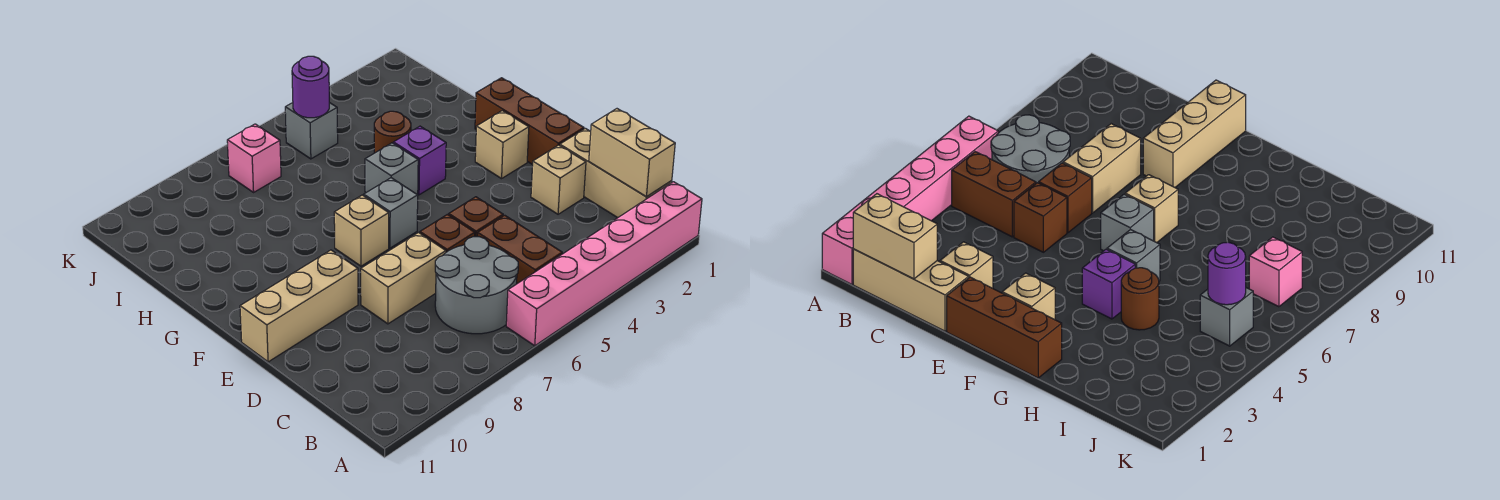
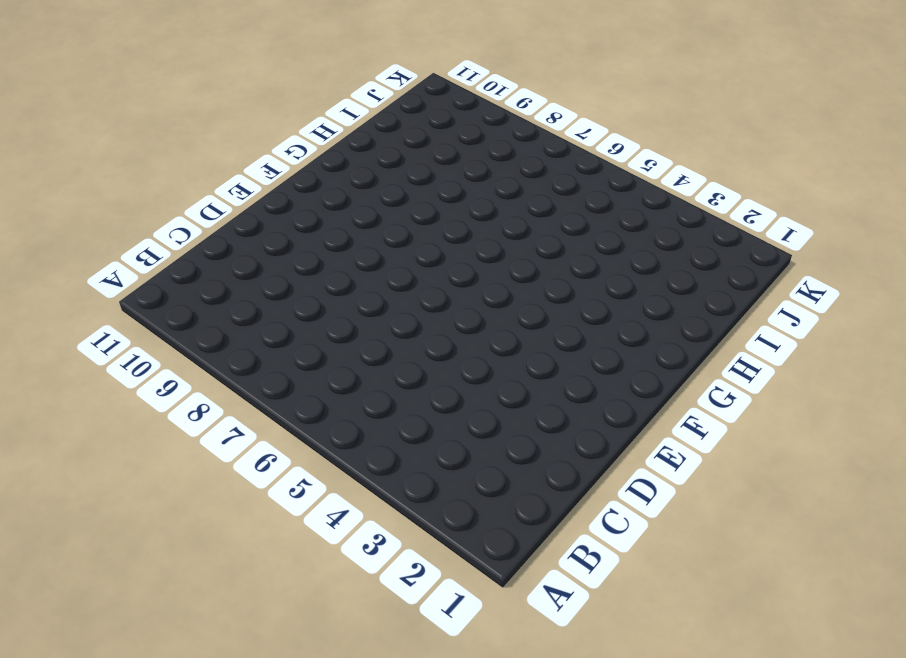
none -> pink 1x6 brick [506,182,702,346]
none -> tan 1x3 brick [560,128,672,218]
none -> brown 1x2 brick [477,215,562,284]

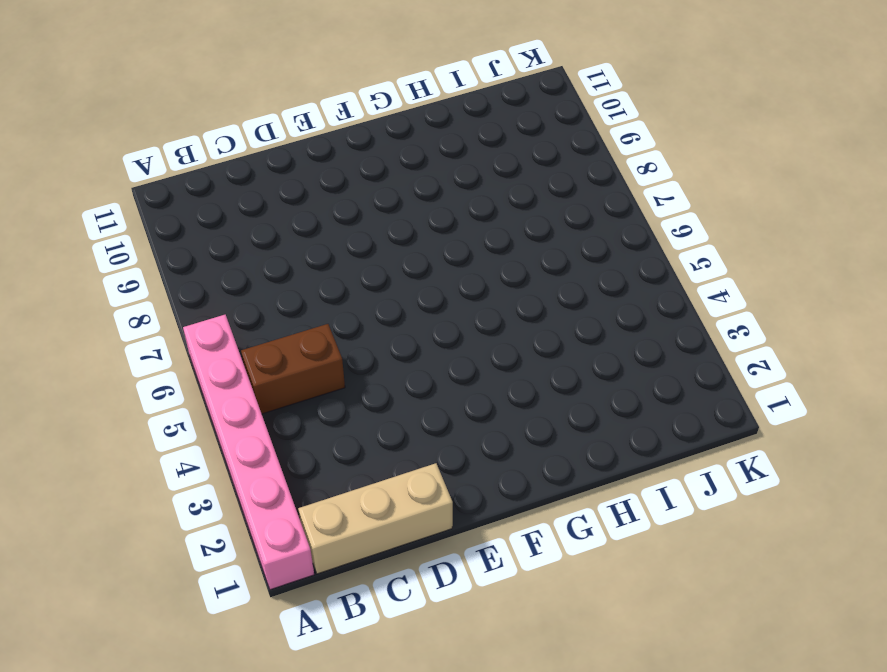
none -> grey 2x2 round brick [435,237,518,334]
none -> tan 1x1 brick [531,145,586,214]
none -> brown 1x1 brick [449,197,503,237]

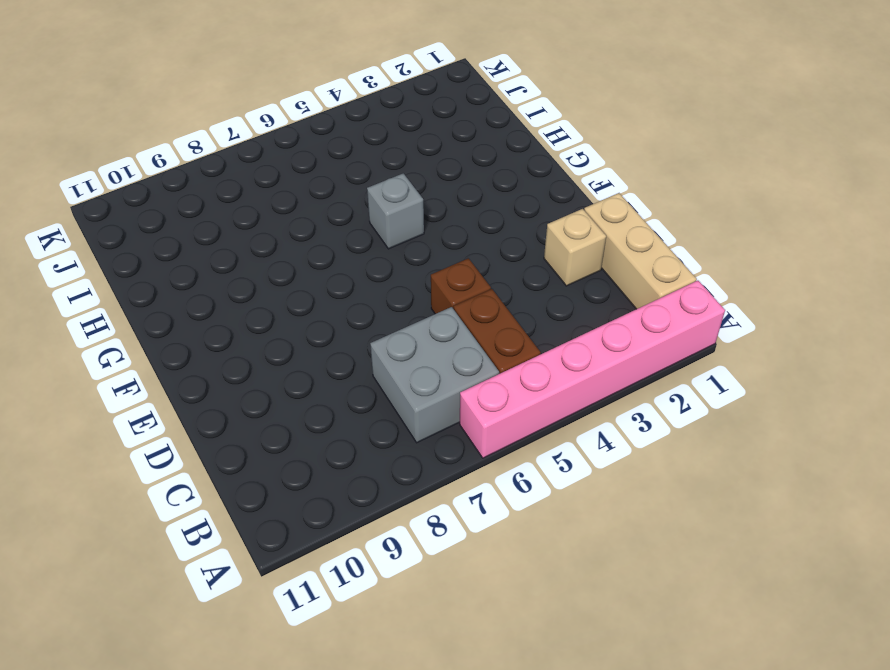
grey 2x2 brick [370,307,499,443] -> grey 2x2 round brick [435,237,518,334]
none -> brown 1x1 brick [420,214,475,252]
none -> tan 1x2 brick [361,233,446,324]
none -> brown 1x3 brick [475,78,584,165]

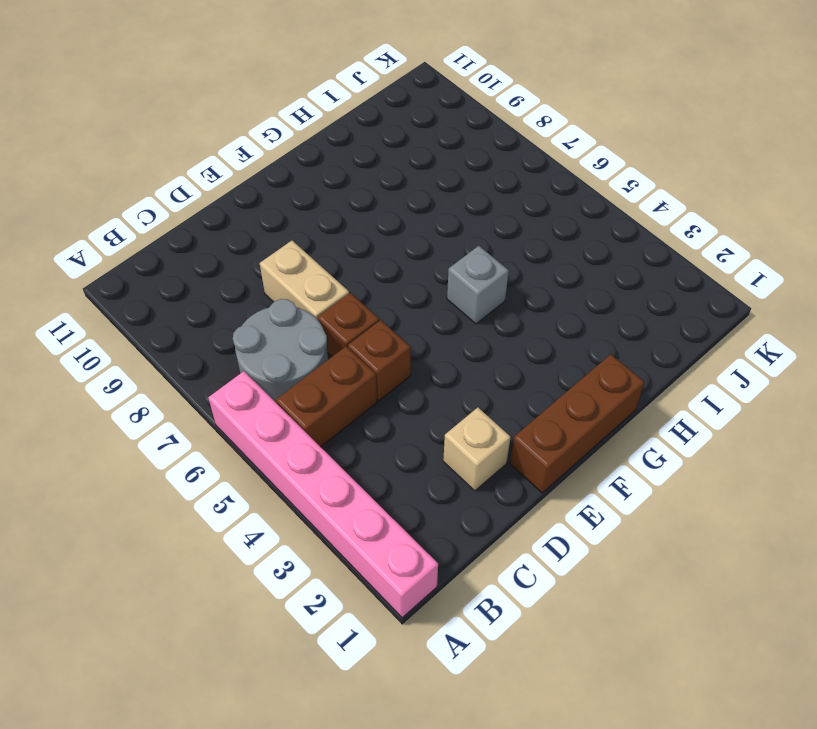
none -> tan 1x3 brick [560,128,672,218]
none -> tan 1x3 brick [240,250,358,362]
none -> tan 1x1 brick [475,111,529,179]

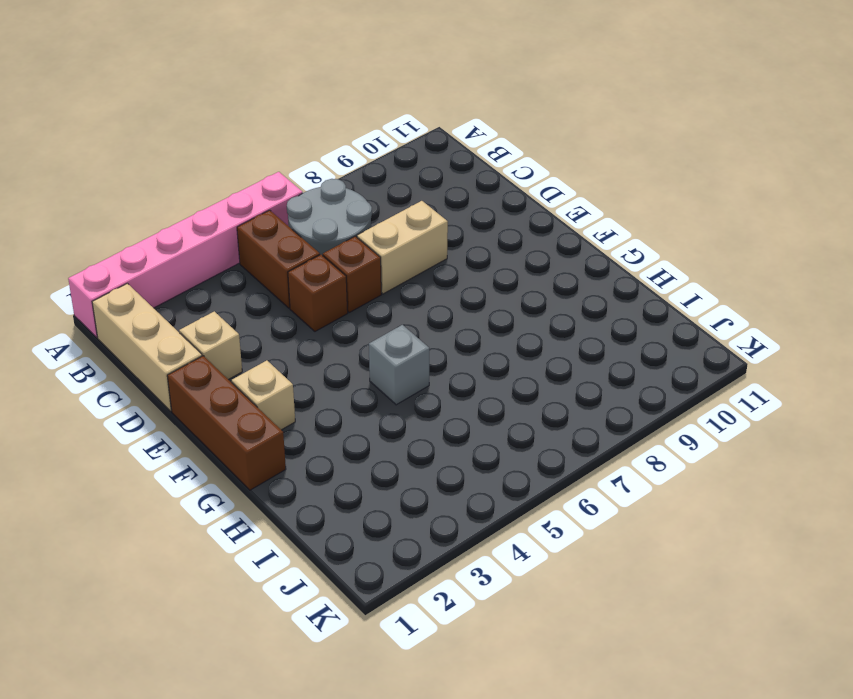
none -> tan 1x3 brick [240,250,358,362]
none -> grey 1x1 brick [364,178,418,248]
none -> tan 1x1 brick [334,195,389,266]

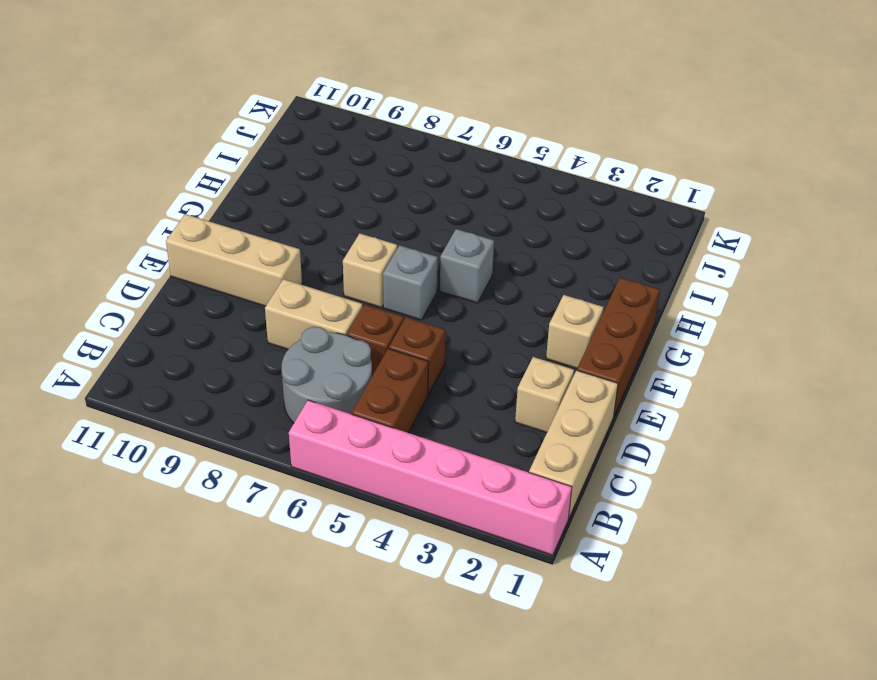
none -> purple 1x1 brick [393,126,446,195]
none -> brown 1x1 round brick [374,111,411,153]
none -> grey 1x1 brick [285,102,338,159]

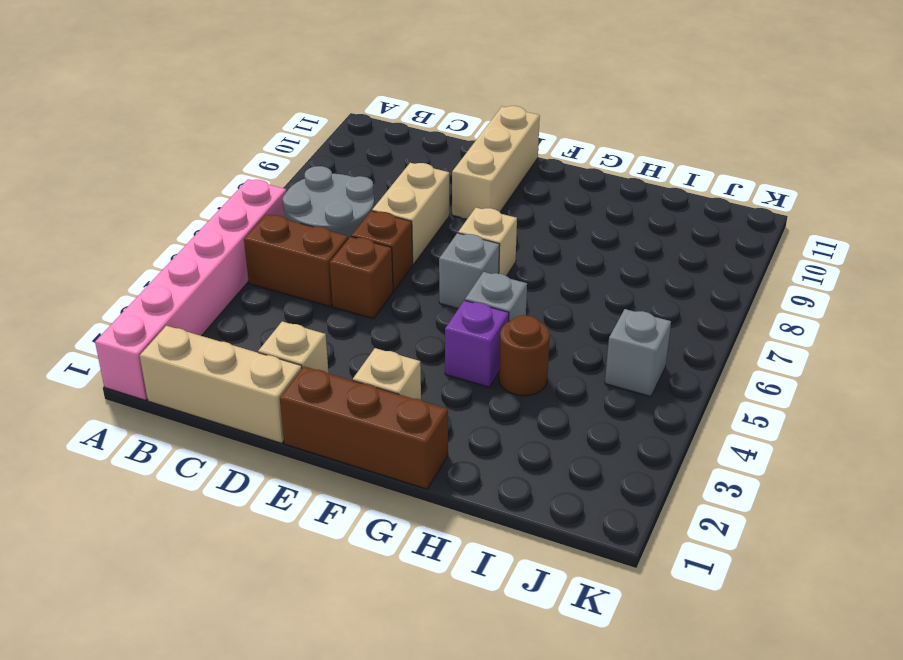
none -> pink 1x1 brick [227,124,281,192]
none -> tan 1x2 brick [589,109,675,197]
none -> purple 1x1 round brick [292,56,329,118]

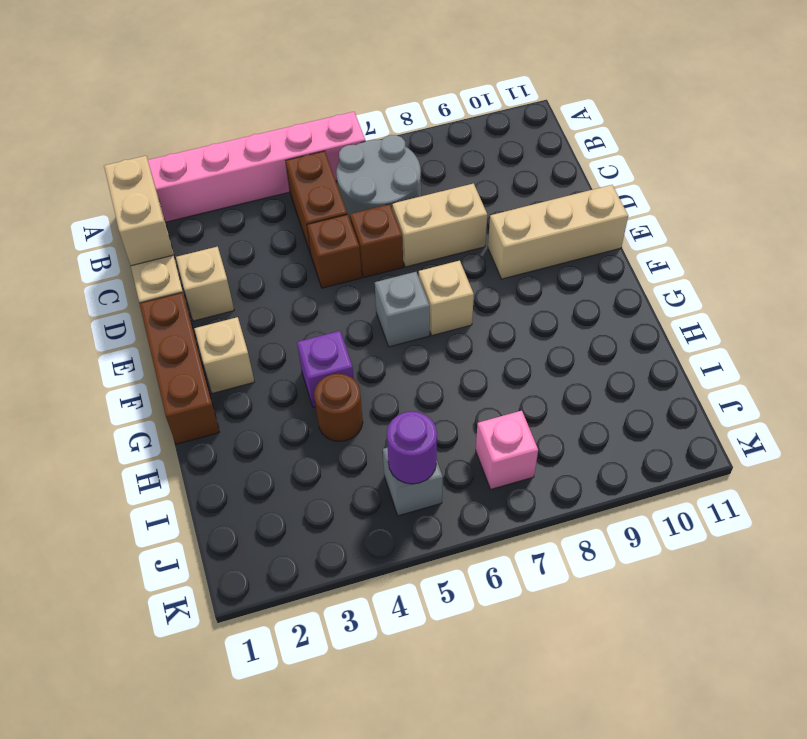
none -> grey 1x1 brick [365,143,418,195]

